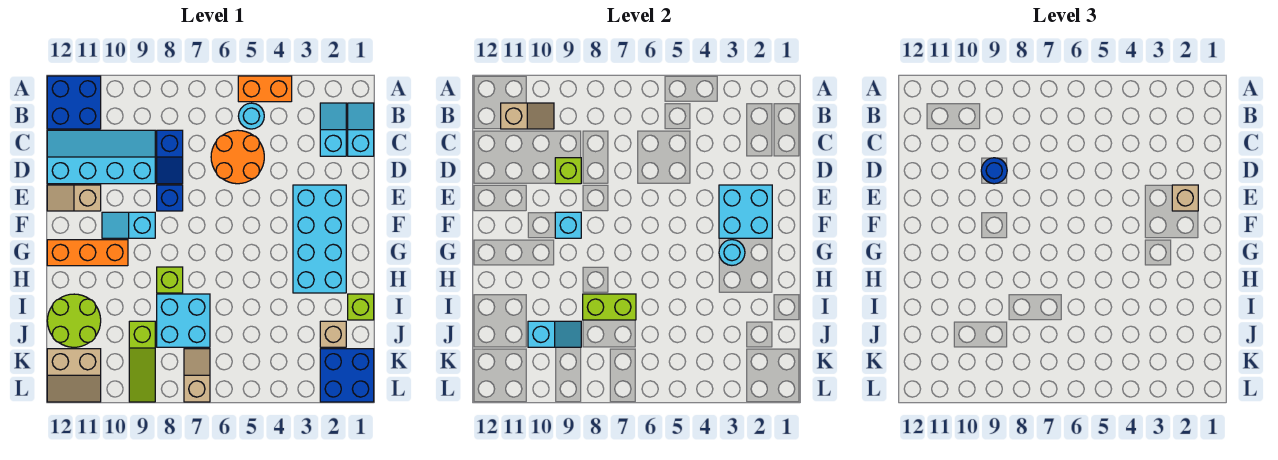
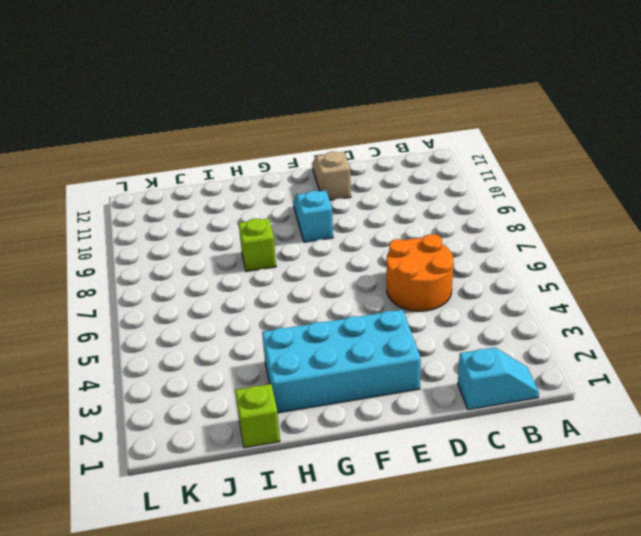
none -> orange 1x2 brick [238,76,292,102]
none -> blue 2x2 brick [47,76,101,129]
none -> cyan 1x2 slope [320,103,346,156]
none -> cyan 1x1 round brick [238,103,264,129]

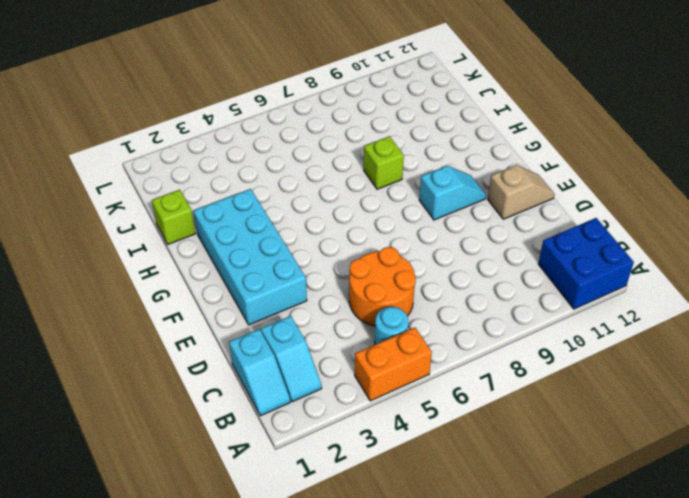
none -> blue 1x2 slope [157,130,183,184]
none -> cyan 2x4 slope [47,130,155,184]
none -> blue 1x1 brick [157,185,183,211]
none -> orange 1x3 brick [47,240,128,266]

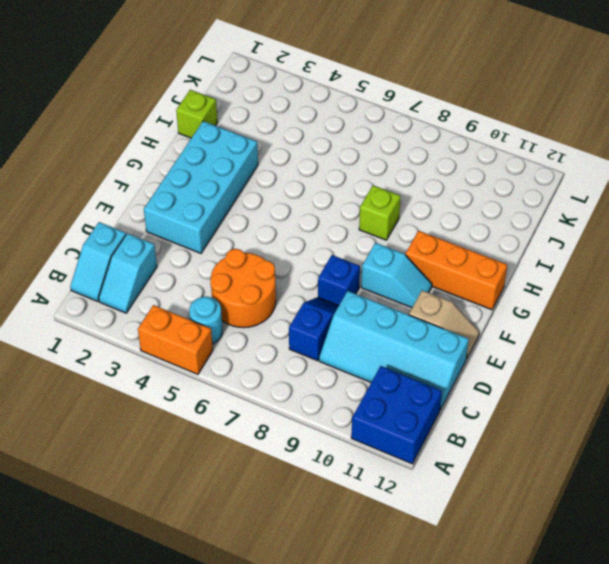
none -> cyan 2x2 brick [157,294,210,347]
none -> lime 2x2 round brick [47,294,101,347]
none -> tan 1x1 brick [320,321,346,347]
none -> lime 1x3 slope [129,321,155,402]

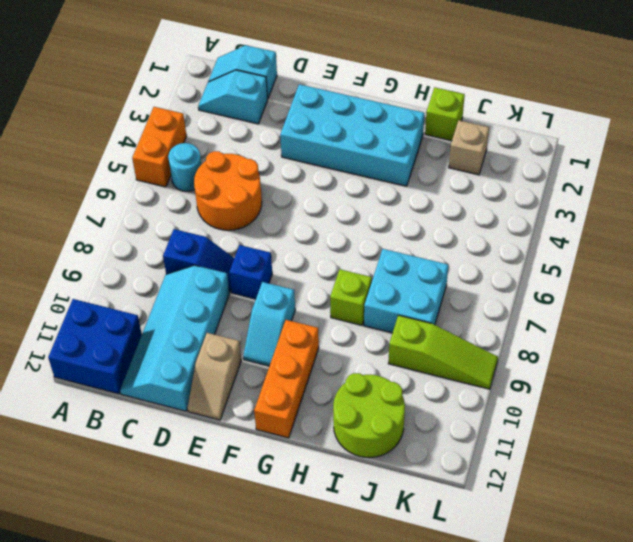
none -> blue 2x2 brick [320,349,374,402]
none -> tan 1x2 slope [184,349,210,402]
none -> tan 2x2 slope [47,349,101,402]
none -> tan 1x2 slope [501,103,554,129]

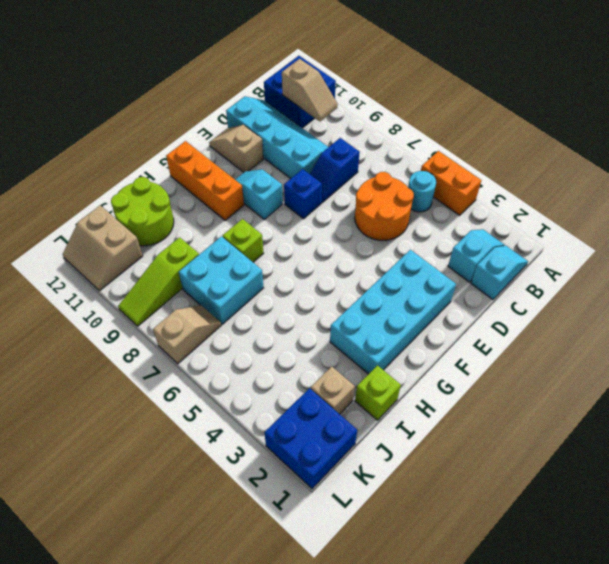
none -> lime 1x1 brick [555,158,581,184]
none -> cyan 2x2 brick [719,185,772,238]
none -> cyan 1x1 brick [555,212,581,238]
none -> cyan 1x1 round brick [719,240,745,265]

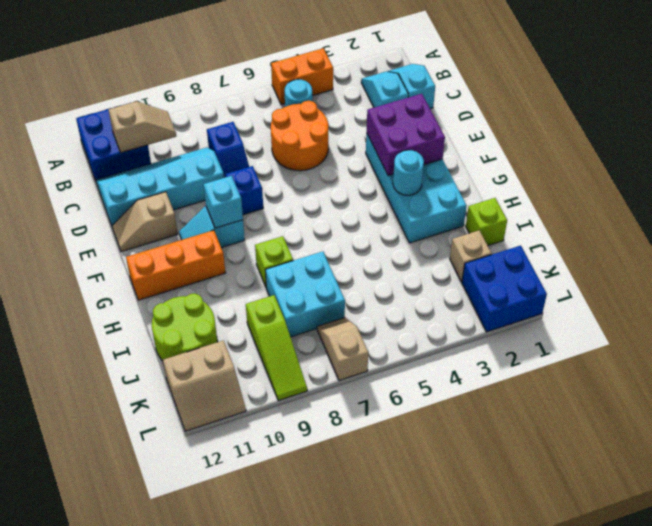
purple 2x2 brick [367,94,445,176] -> cyan 2x2 brick [719,185,772,238]
none -> lime 1x1 brick [555,158,581,184]
none -> lime 1x2 brick [583,294,636,320]
none -> cyan 1x2 slope [528,321,581,347]
none -> blue 1x1 round brick [981,158,1007,184]

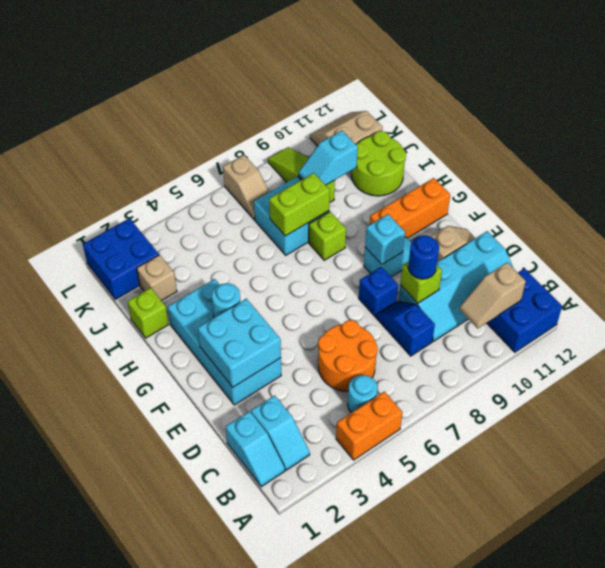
none -> tan 1x1 brick [1172,185,1198,211]

